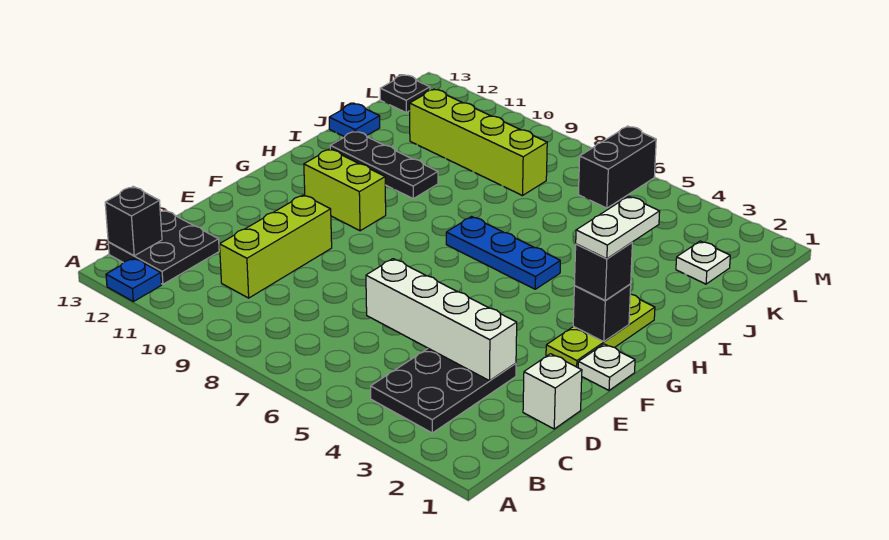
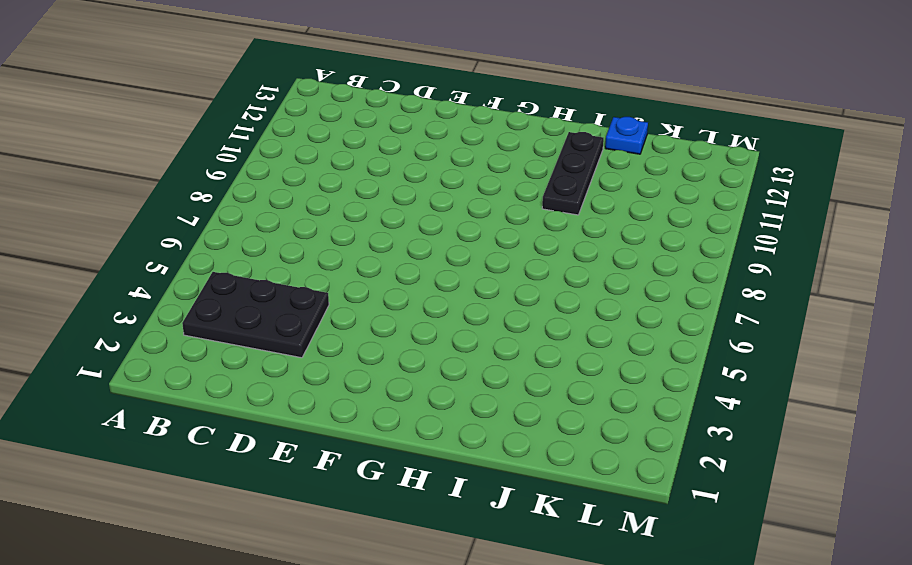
none -> blue 1x1 plate [106,258,162,302]
none -> black 2x2 plate [108,210,219,284]
none -> lime 1x3 brick [220,195,332,298]

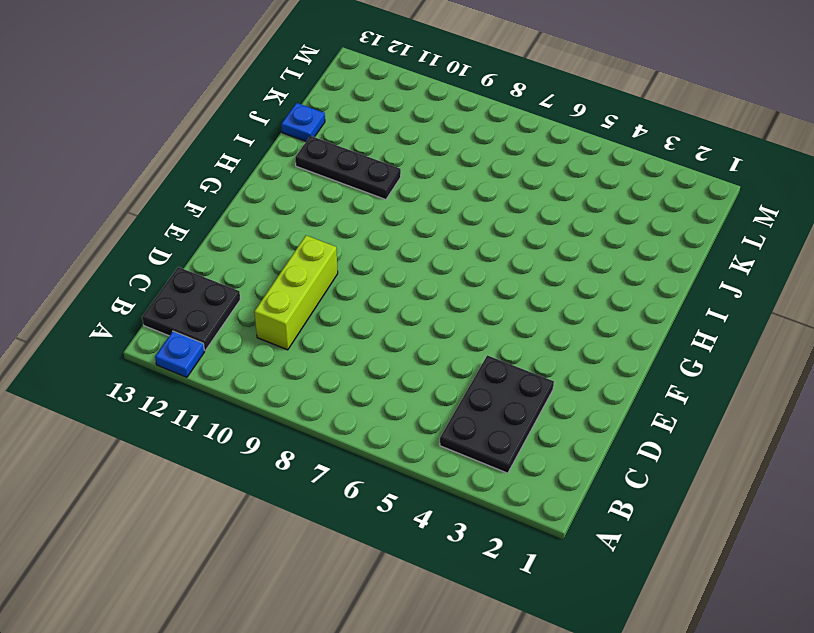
none -> white 1x1 brick [523,354,582,429]
none -> white 1x1 plate [578,344,635,390]
none -> lime 1x3 plate [546,294,655,368]

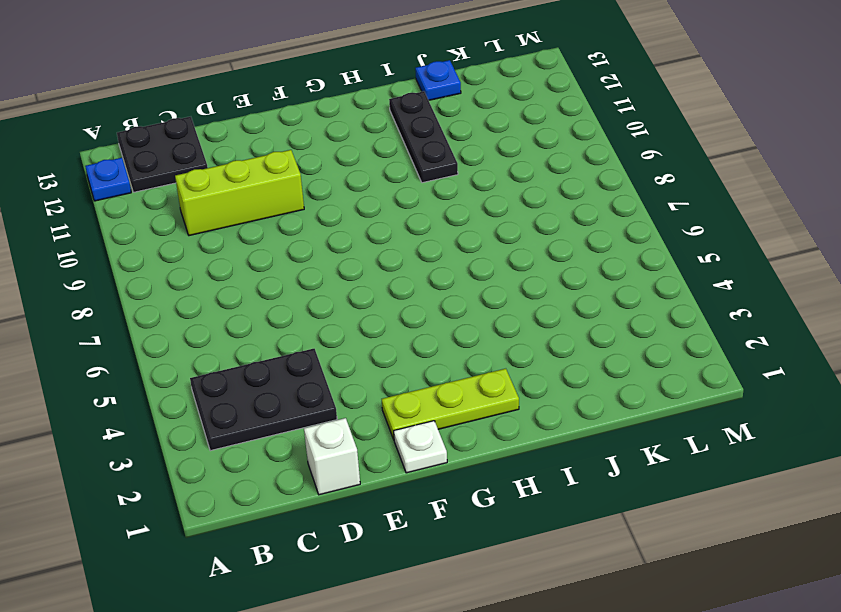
none -> lime 1x2 brick [304,149,386,231]
none -> blue 1x3 plate [446,217,560,289]
none -> white 1x1 plate [676,241,730,284]

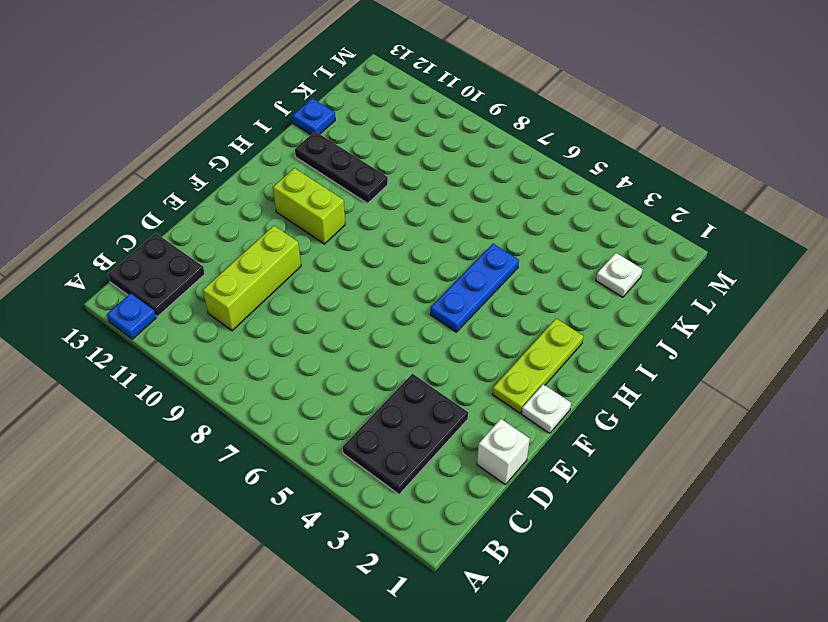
blue 1x3 plate [430,244,519,332] -> blue 1x3 plate turned to [446,217,560,289]
none -> lime 1x4 brick [410,89,547,196]
none -> black 1x2 brick [578,126,656,208]
none -> black 1x1 plate [380,75,430,112]

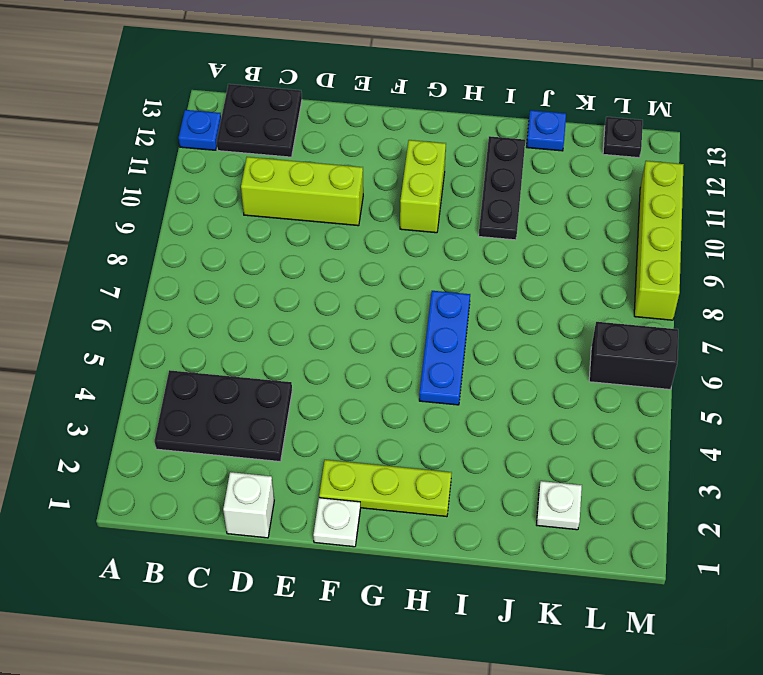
lime 1x4 brick [634,161,684,320] -> lime 1x4 brick moved to [410,89,547,196]
none -> black 1x1 brick [105,187,162,256]
none -> white 1x4 brick [366,259,517,381]
none -> black 1x1 brick [573,284,631,342]

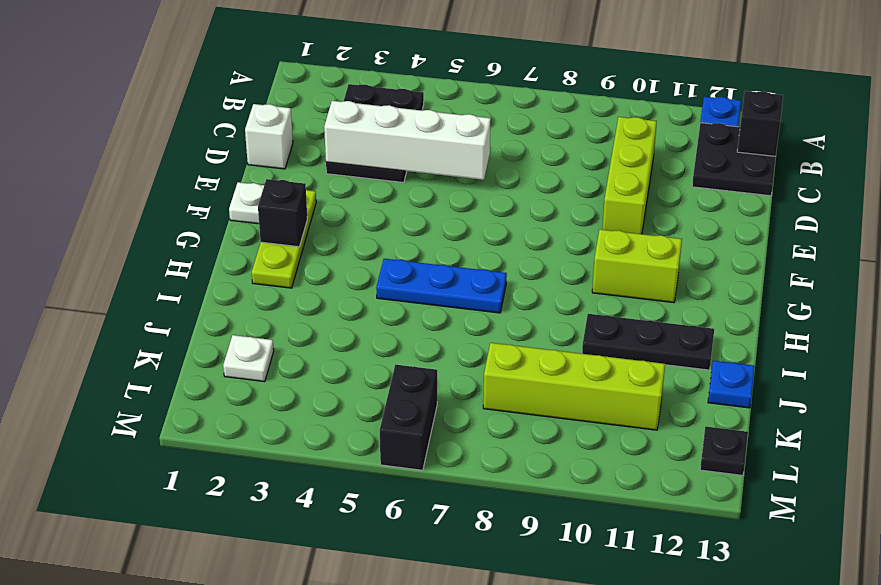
none -> black 1x1 brick [574,243,632,301]
none -> white 1x2 plate [576,196,660,259]

